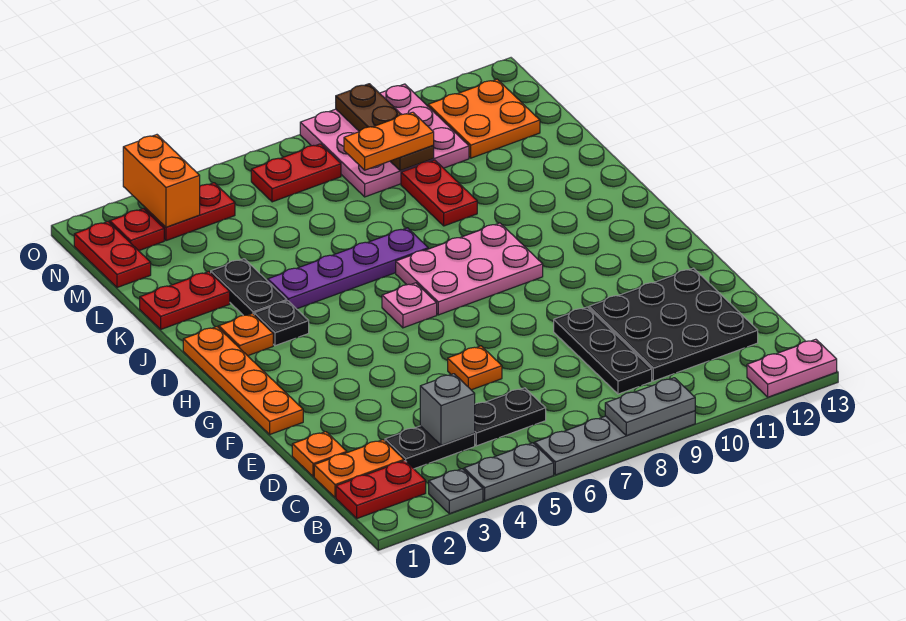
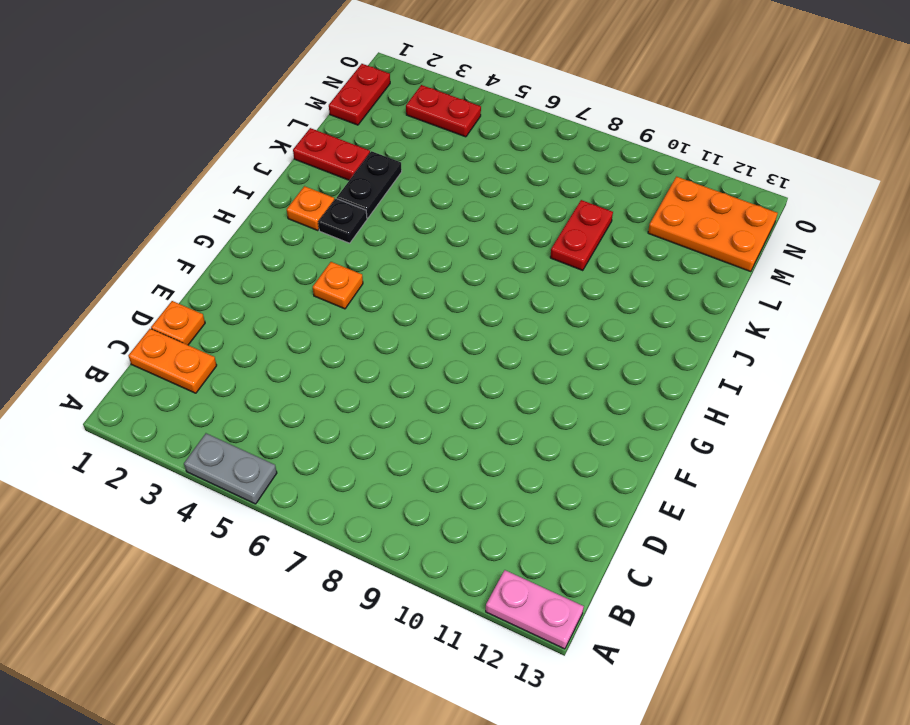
orange 1x1 plate [313,262,363,309] -> orange 1x1 plate moved to [448,346,502,390]
orange 2x3 plate [648,177,778,272] -> orange 2x2 plate [428,79,540,158]
none -> grey 1x1 plate [429,469,483,514]
none -> grey 1x4 plate [535,411,695,475]
none -> red 1x2 plate [336,461,426,518]
none -> black 1x2 plate [385,426,475,469]

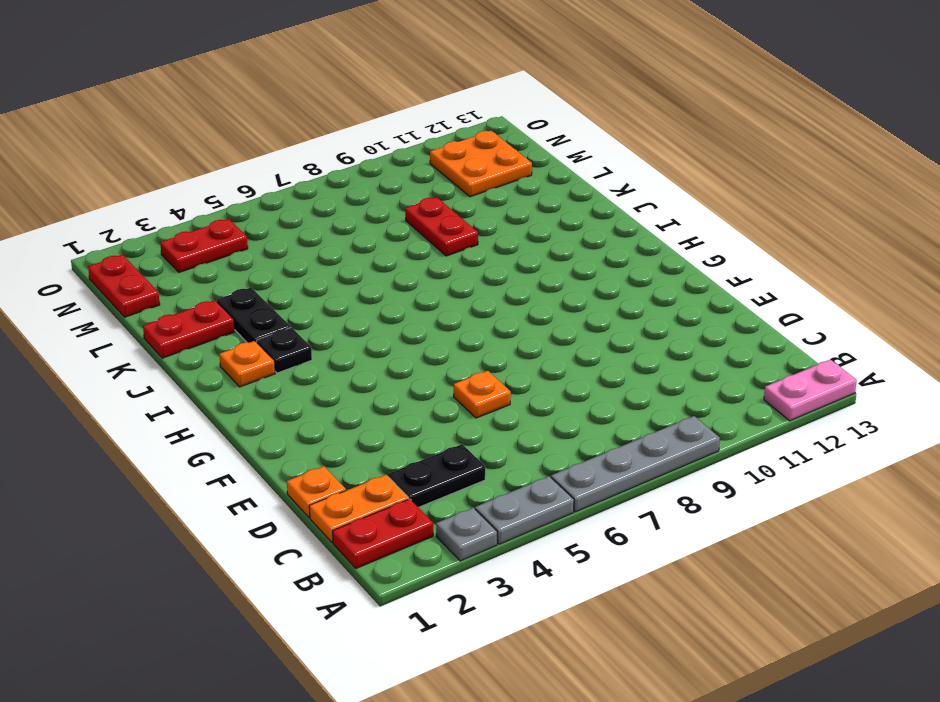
none -> black 1x2 plate [475,388,546,446]
none -> black 1x3 plate [554,307,652,394]
none -> black 3x3 plate [589,268,758,381]
none -> orange 1x4 plate [183,327,303,434]

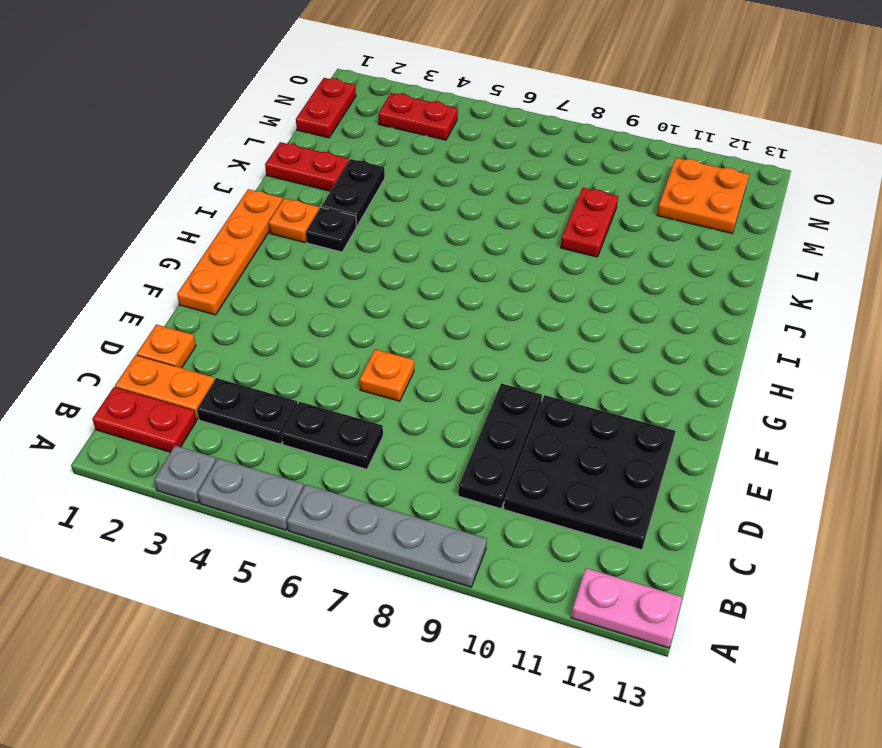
none -> pink 1x1 plate [382,283,437,328]
none -> pink 2x3 plate [396,223,543,315]
none -> purple 1x4 plate [268,228,428,309]
none -> pink 3x3 plate [300,84,469,197]

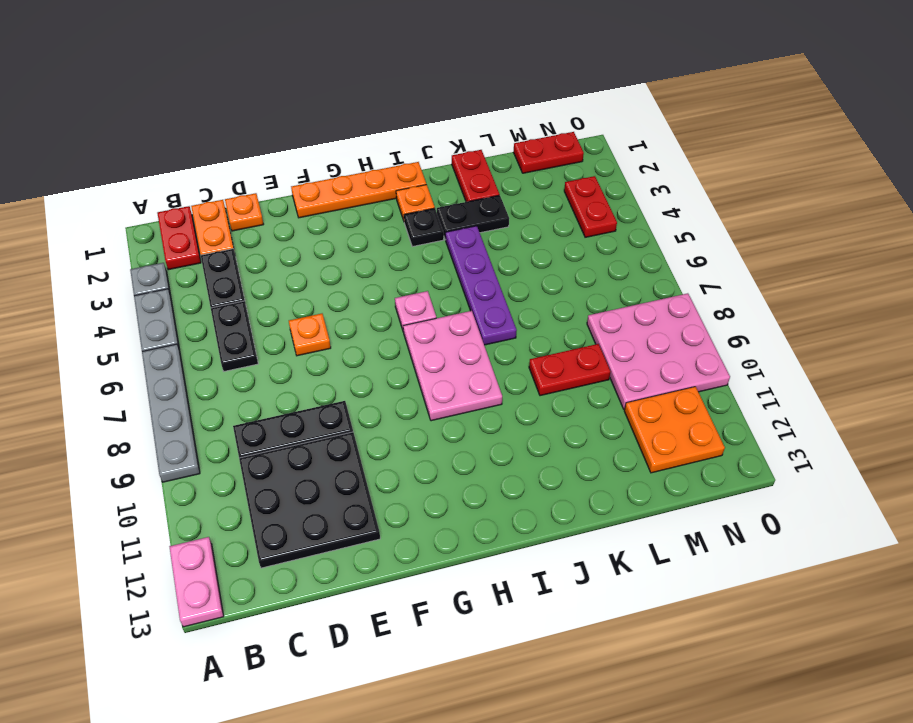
none -> red 1x1 plate [110,209,164,251]
none -> red 1x2 plate [251,144,341,202]
none -> grey 1x2 plate [605,378,695,436]
none -> grey 1x1 brick [420,374,475,446]

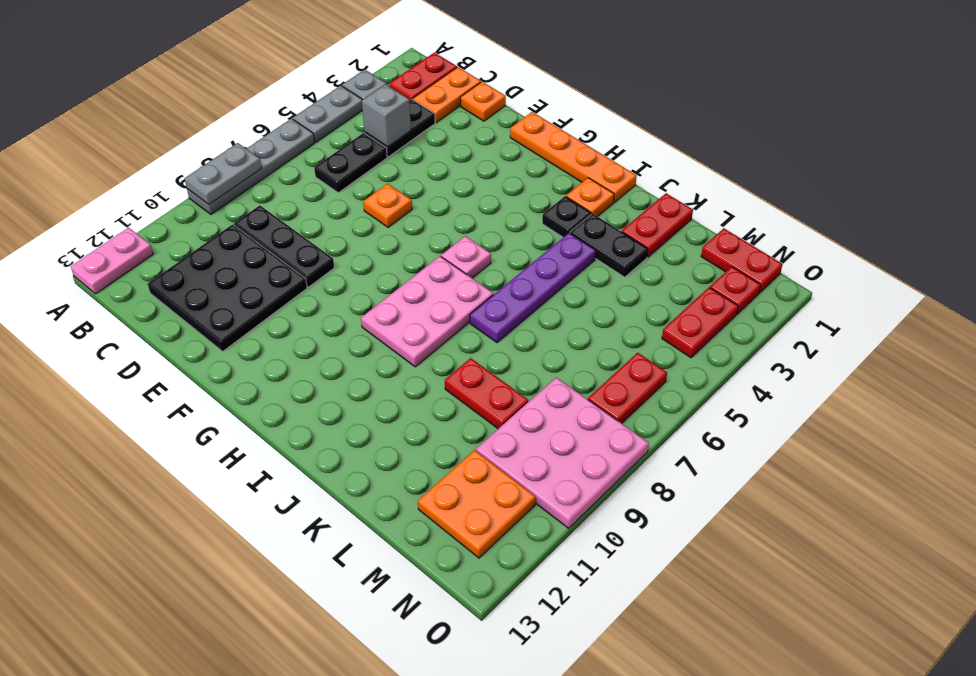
none -> brown 1x3 plate [336,84,434,171]
none -> orange 1x2 brick [123,135,200,227]
none -> orange 1x2 plate [344,112,434,170]

